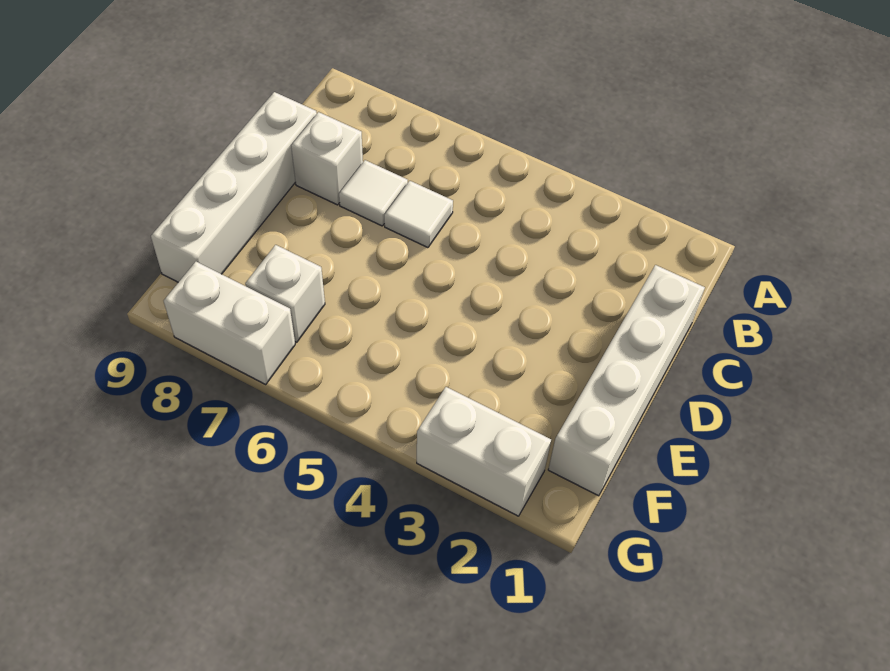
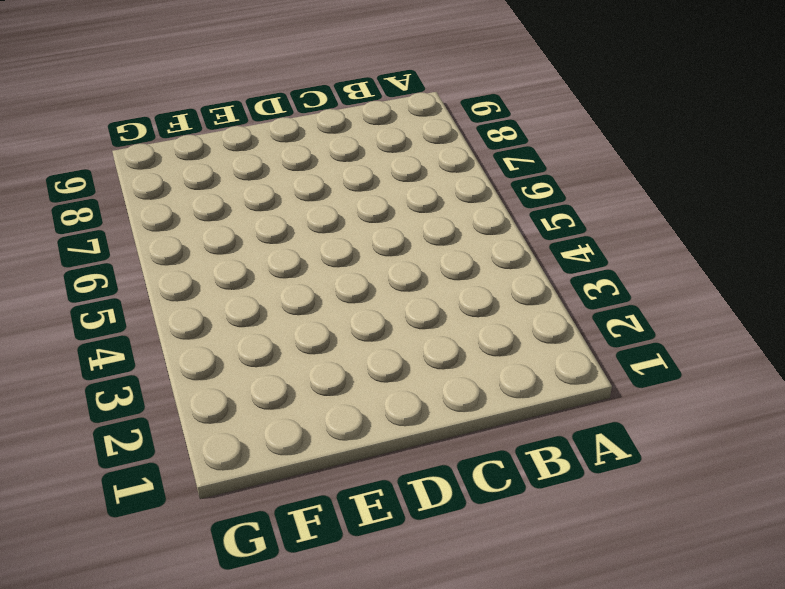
none -> white 1x4 brick [548,265,705,496]
none -> white 1x1 tile [384,181,453,248]

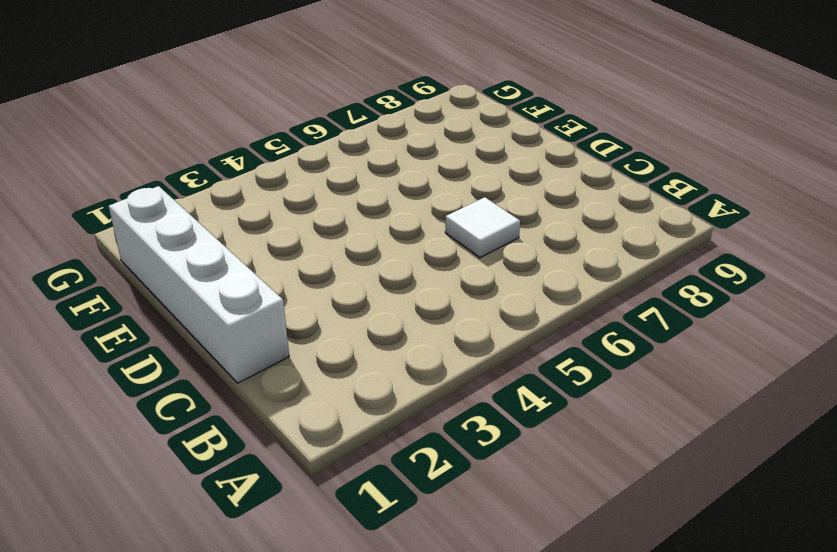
none -> white 1x1 tile [339,160,408,226]
none -> white 1x1 brick [291,112,363,205]

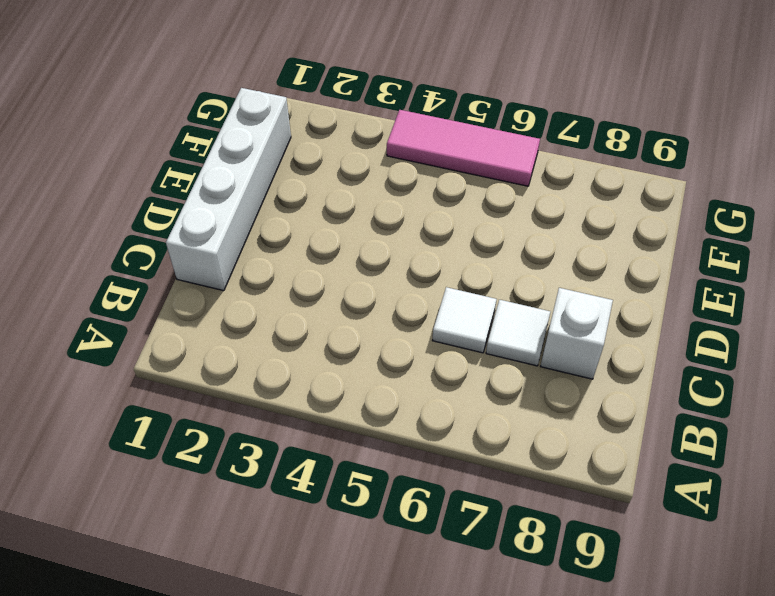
pink 1x3 tile [387,110,540,186] -> none
none -> white 1x4 brick [151,92,317,282]
none -> white 1x1 brick [245,245,325,342]

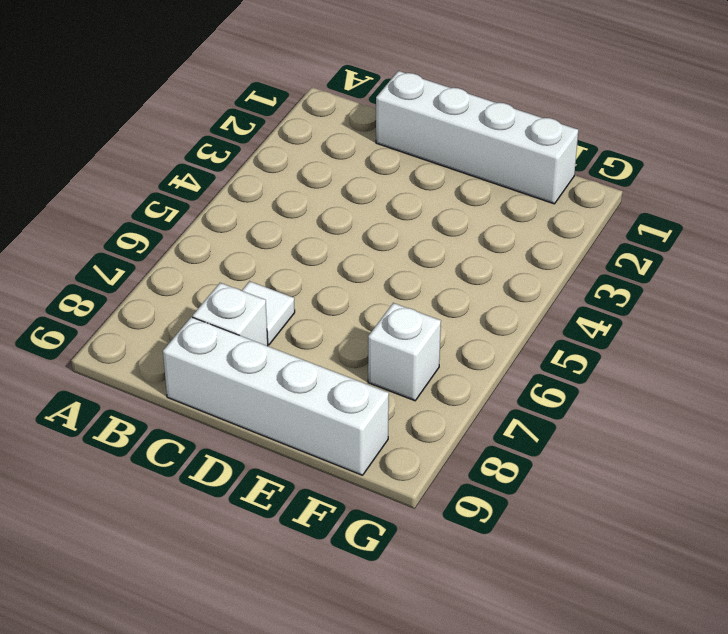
none -> white 1x1 tile [384,181,453,248]
none -> white 1x2 brick [417,387,551,516]

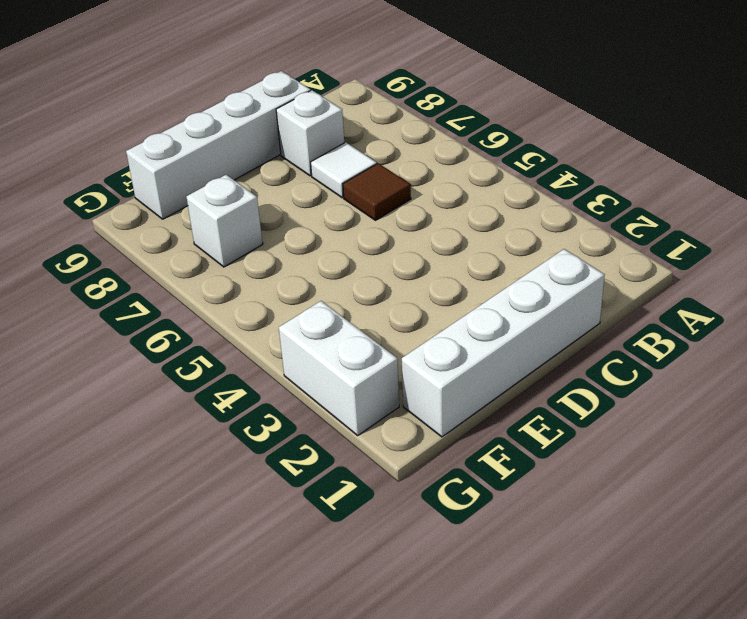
brown 1x1 tile [343,163,411,220] -> white 1x1 tile [384,181,453,248]
none -> white 1x2 brick [164,262,295,384]

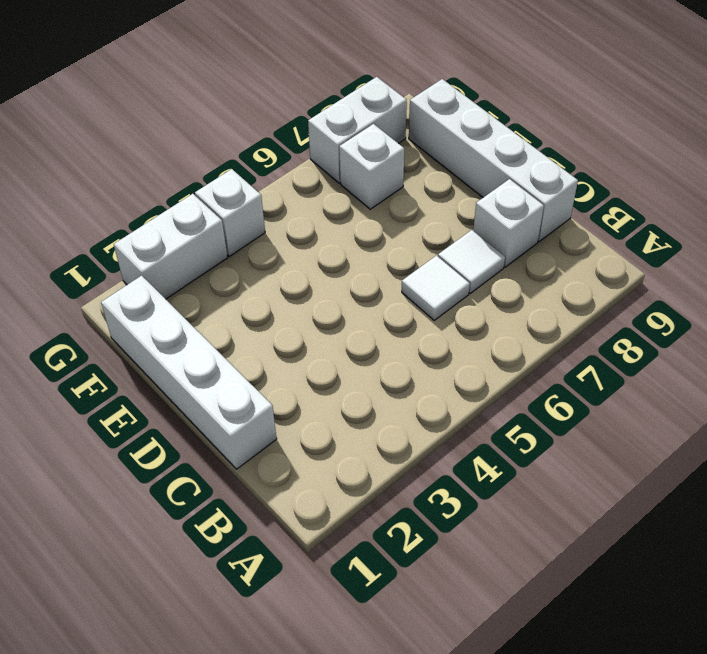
white 1x1 brick [195,169,265,256] -> none

